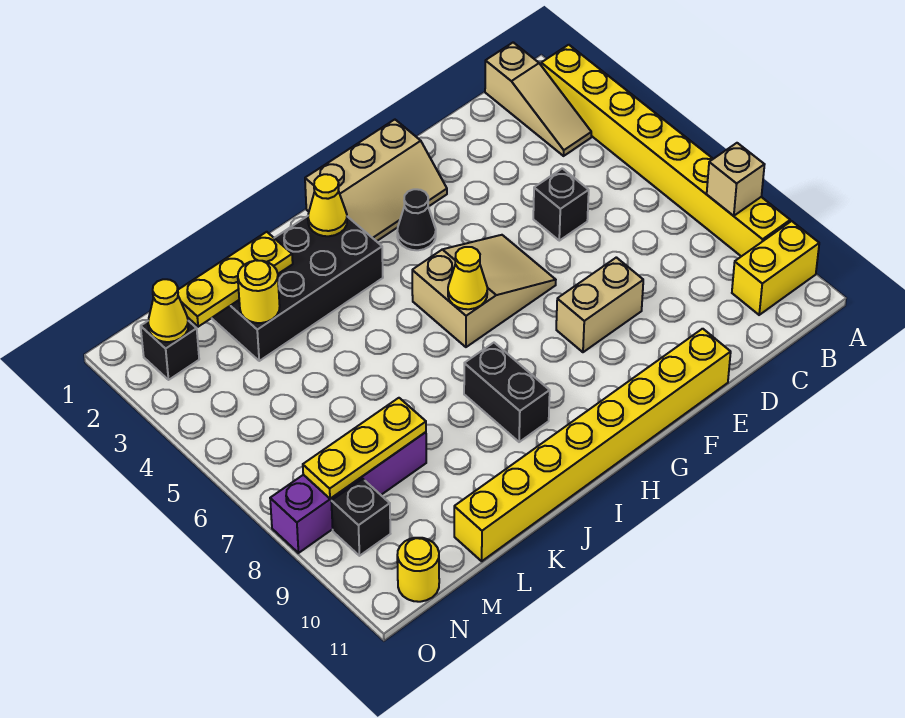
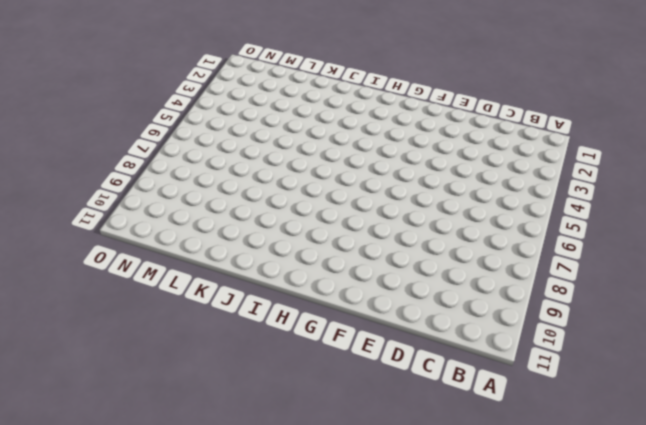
none -> yellow 1x8 brick [541,45,790,256]
none -> yellow 1x2 brick [732,221,819,315]
none -> tan 1x3 slope [485,42,591,156]

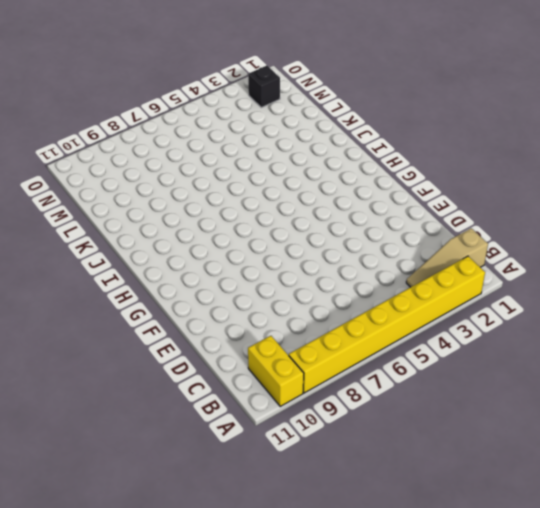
none -> black 1x1 brick [533,168,589,241]
none -> tan 1x2 brick [556,257,643,352]
none -> yellow 1x8 brick [454,329,731,561]

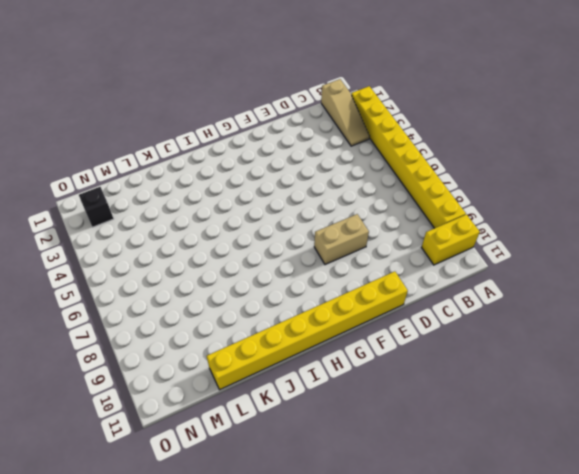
none -> black 1x1 brick [533,168,589,241]
none -> tan 2x3 slope [305,120,447,241]
none -> tan 2x3 slope [412,235,556,347]

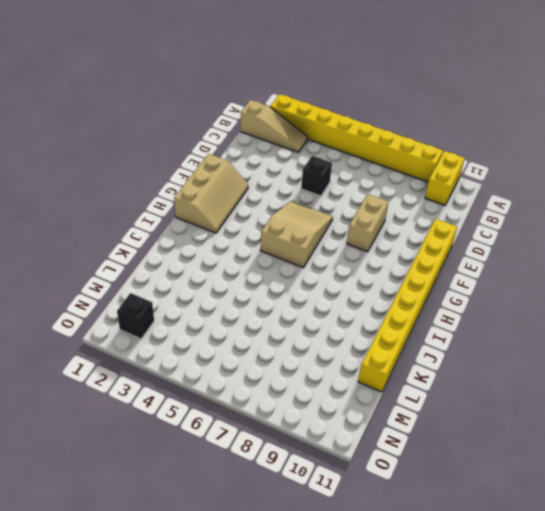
none -> black 1x1 cone [397,189,436,250]
none -> black 2x4 brick [212,216,383,361]
none -> black 1x2 brick [464,343,550,442]

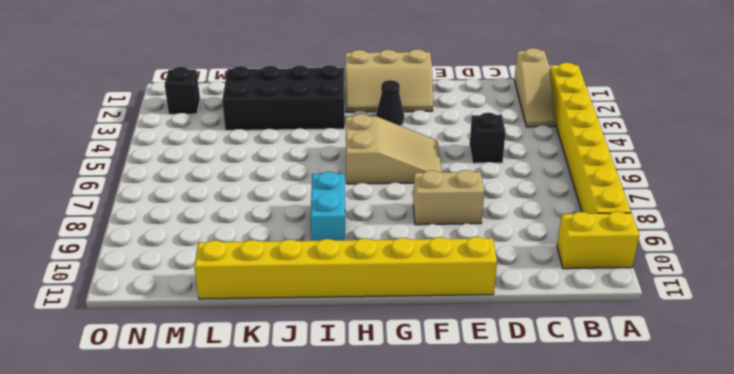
cyan 1x2 brick [311,172,345,241] -> black 1x2 brick [464,343,550,442]
none -> purple 1x4 brick [270,432,426,553]
none -> black 1x1 brick [331,479,390,556]
none -> yellow 1x1 round brick [397,538,439,602]

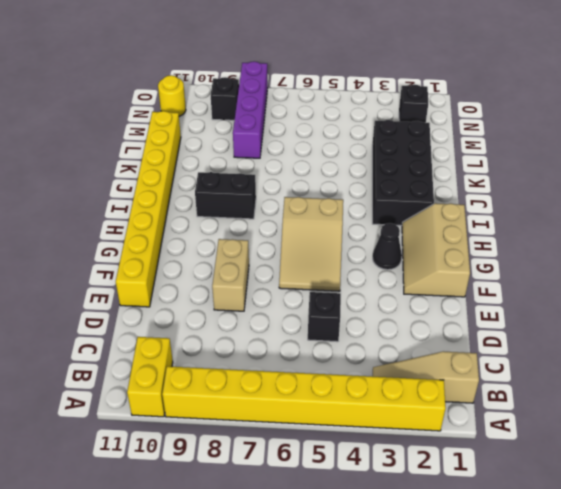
none -> tan 1x1 brick [707,143,765,216]
none -> yellow 1x1 cone [448,247,487,309]
none -> yellow 1x1 cone [308,174,347,236]

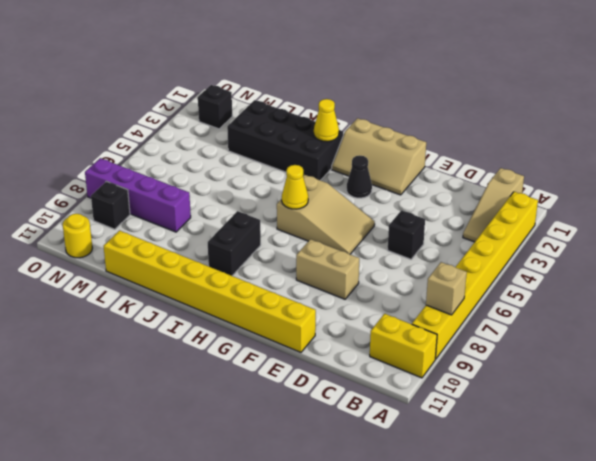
none -> yellow 1x3 plate [178,232,293,327]
none -> yellow 1x1 round brick [238,260,280,323]
none -> yellow 1x3 plate [303,398,426,499]

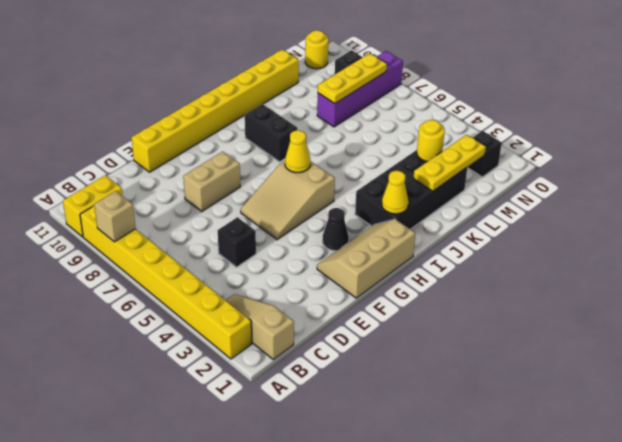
none -> yellow 1x1 cone [148,279,188,342]

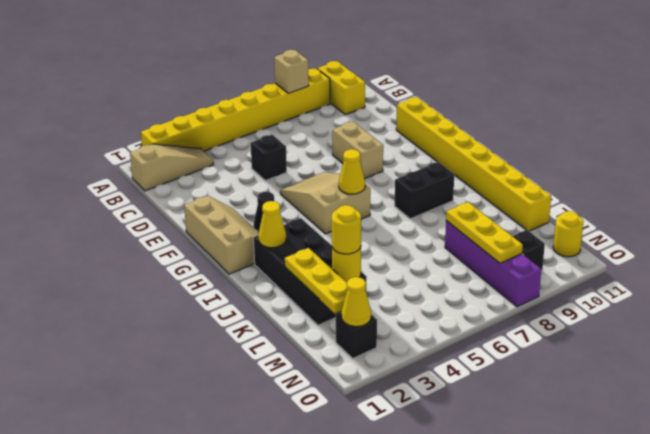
yellow 1x1 round brick [332,205,361,254] -> none

